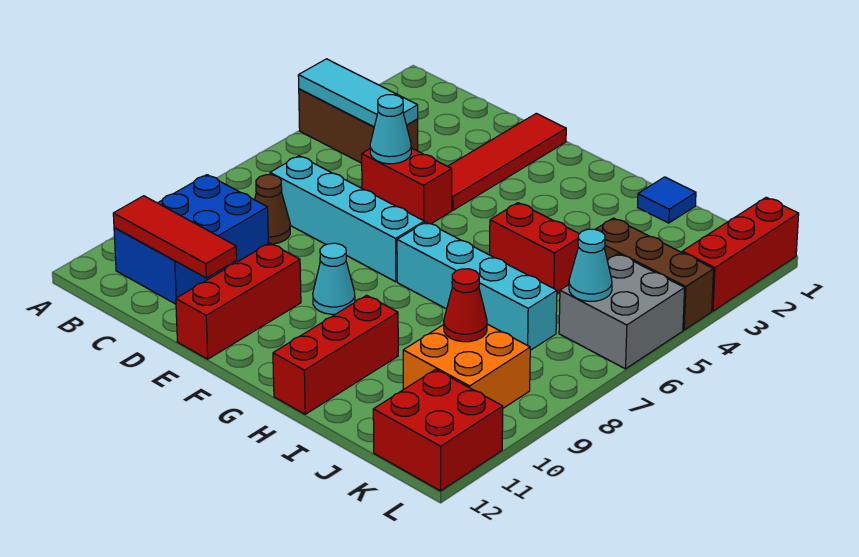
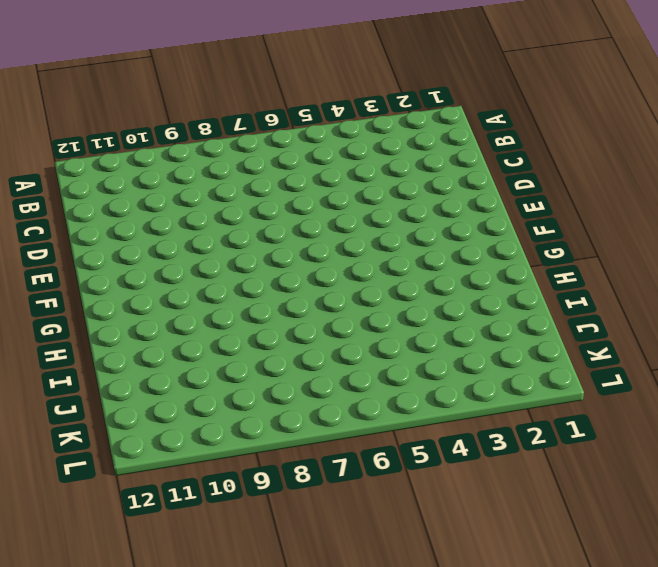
none -> brown 1x3 brick [299,89,418,163]
none -> blue 2x3 brick [114,175,269,304]
none -> cyan 1x4 brick [270,156,424,282]

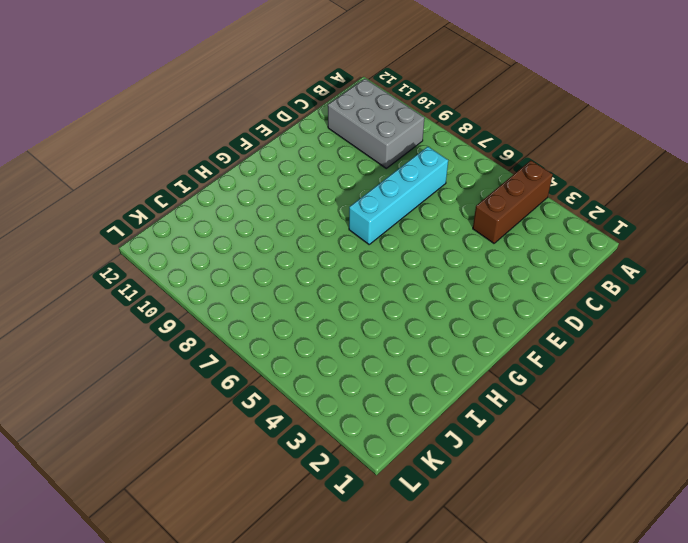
grey 2x3 brick [328,79,424,168] -> blue 2x3 brick [114,175,269,304]
none -> brown 1x1 cone [255,175,290,244]
none -> red 1x2 brick [362,148,452,224]
none -> red 1x4 tile [448,113,566,210]

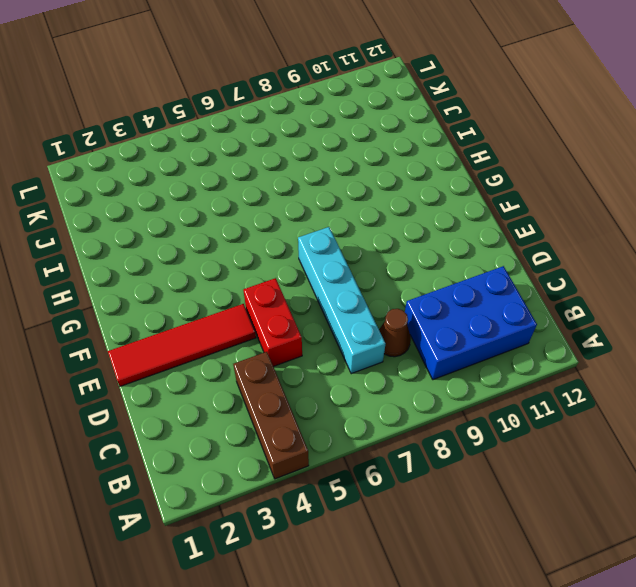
none -> red 1x3 brick [176,243,301,359]
none -> cyan 1x1 cone [313,243,355,314]
none -> cyan 1x4 brick [397,222,557,350]

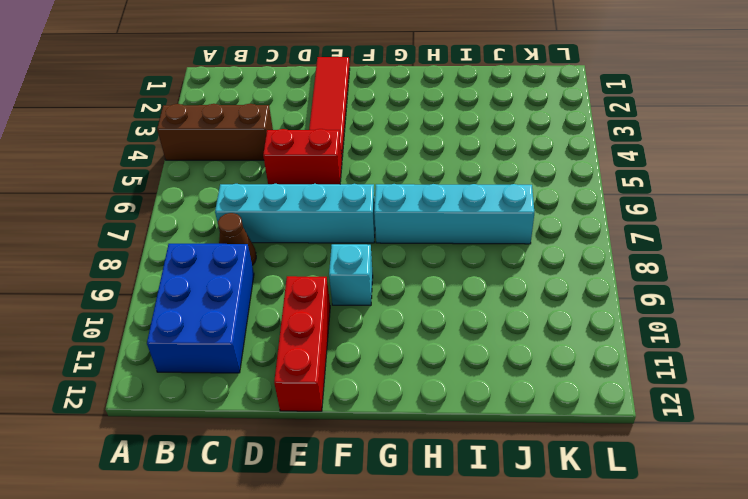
cyan 1x1 brick [329,244,373,306] -> cyan 1x1 cone [313,243,355,314]
none -> red 1x2 brick [490,203,579,294]
none -> red 1x3 brick [273,295,398,414]
none -> blue 1x1 tile [638,177,696,223]

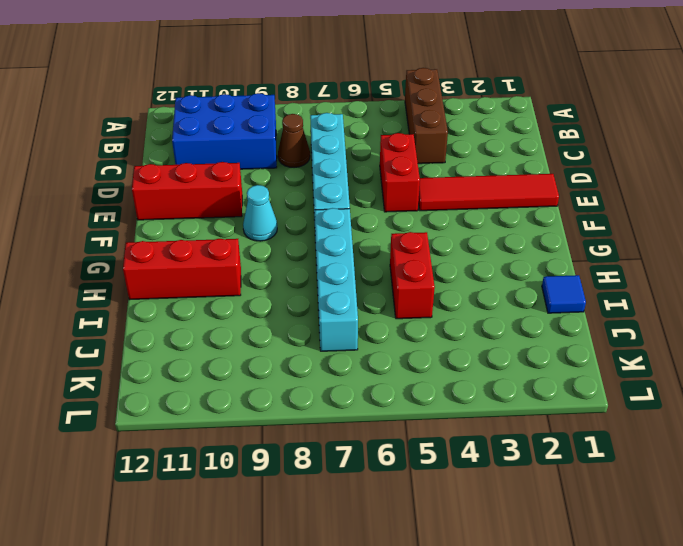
none -> brown 1x3 brick [595,218,714,330]
none -> orange 2x2 brick [403,324,530,408]
none -> grey 2x2 brick [559,254,685,369]

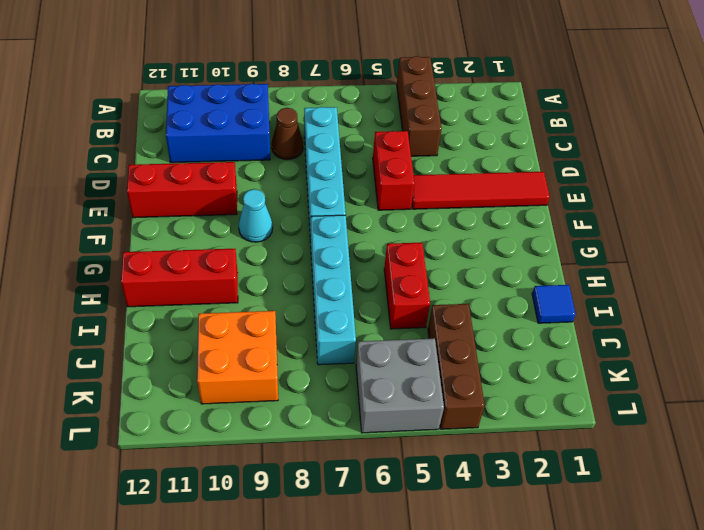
none -> red 2x2 brick [373,369,503,491]
none -> red 1x3 brick [682,197,799,311]
none -> cyan 1x3 tile [298,59,418,127]

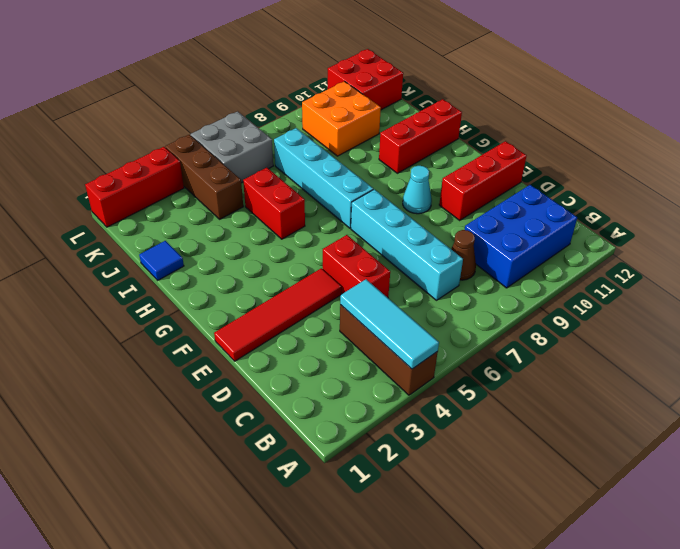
none -> red 1x3 tile [113,196,237,278]
none -> cyan 1x1 cone [370,95,411,164]
none -> red 1x1 cone [444,269,487,342]

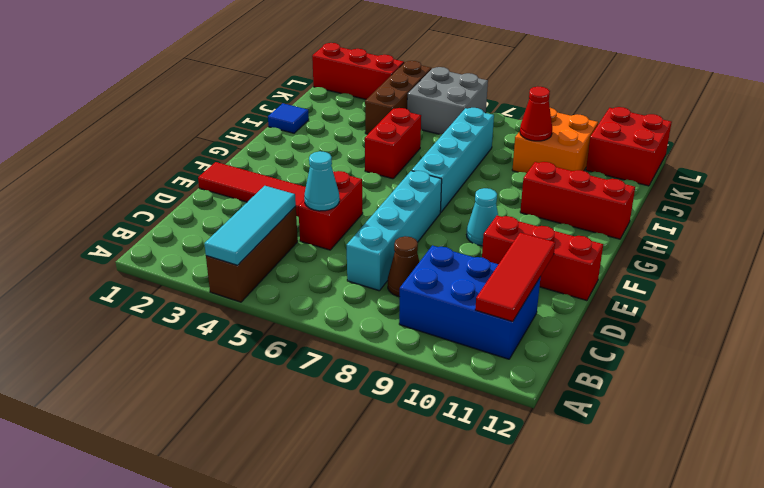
none -> cyan 1x1 cone [569,229,612,301]

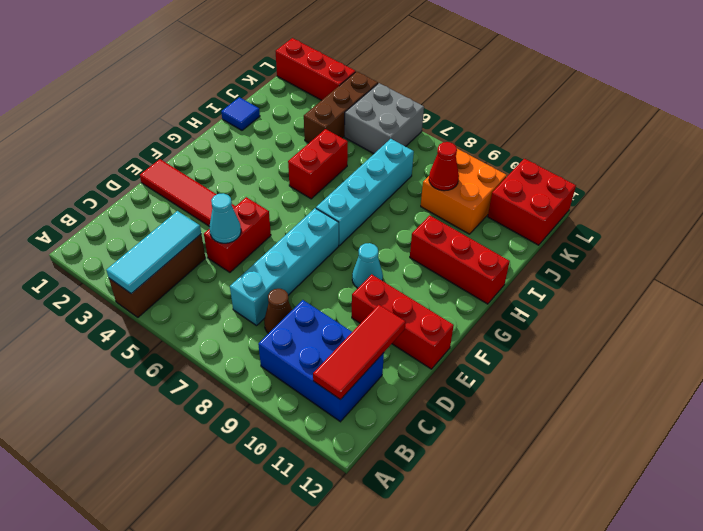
none -> cyan 1x1 cone [569,229,612,301]

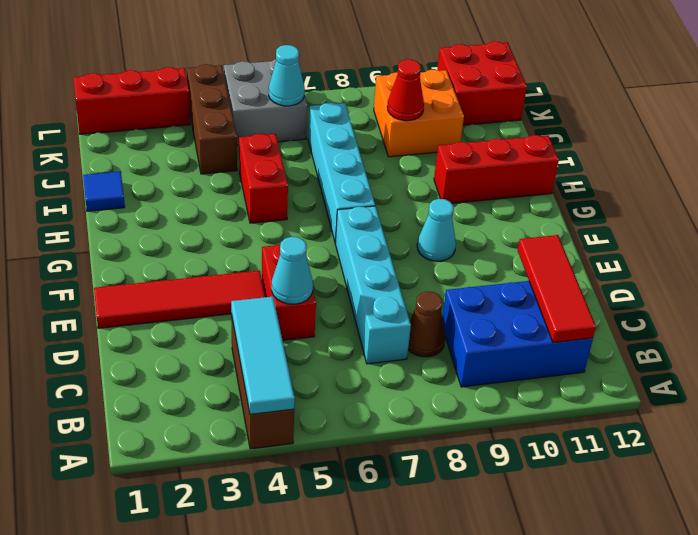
none -> red 1x3 brick [176,243,301,359]

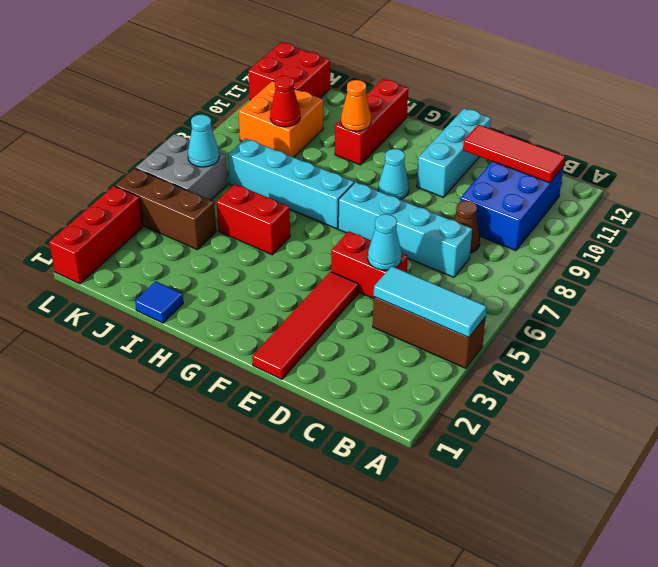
cyan 1x3 brick [417,108,491,197] -> red 1x3 brick [176,243,301,359]
orange 1x1 cone [341,80,371,131] -> none

